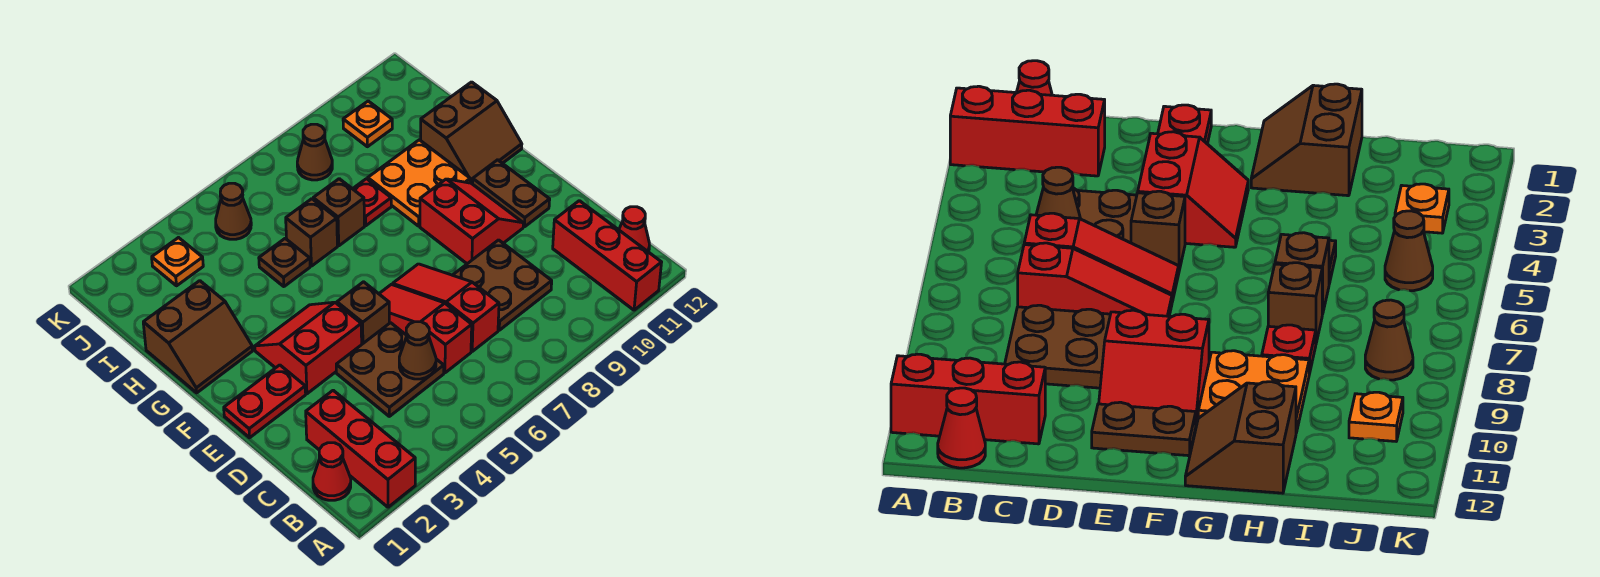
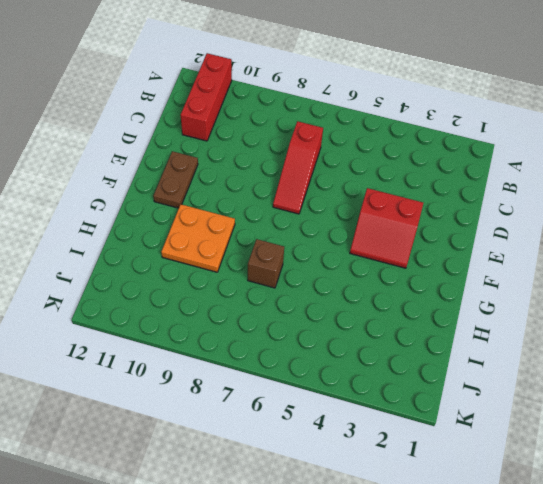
none -> red 1x3 brick [306,390,415,507]
none -> red 1x1 cone [313,443,351,500]
none -> red 1x1 cone [619,207,649,252]

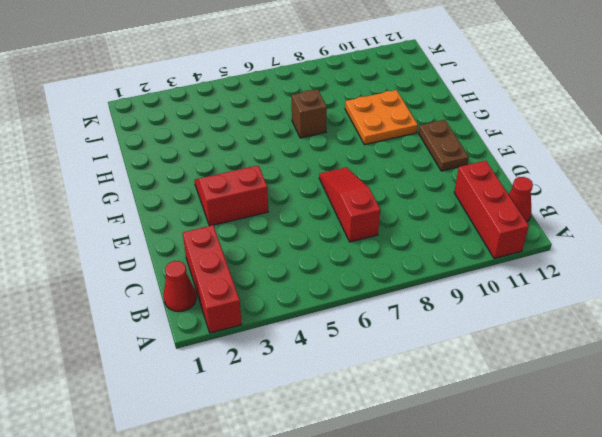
none -> brown 2x2 plate [336,323,444,416]
none -> red 1x3 slope [379,284,472,373]
none -> brown 2x2 plate [453,240,552,330]

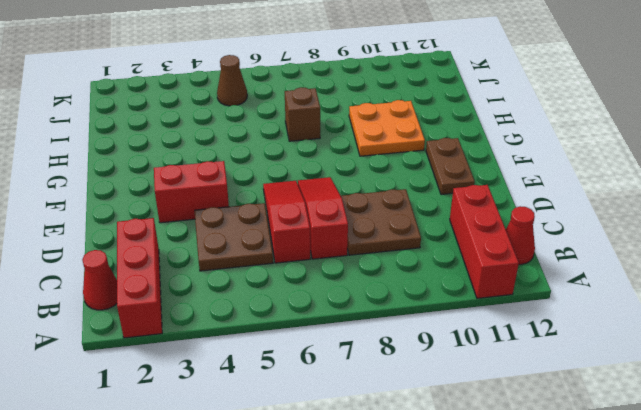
none -> red 1x2 plate [224,365,306,438]
none -> brown 1x1 brick [337,282,389,344]
none -> red 2x2 slope [420,179,523,264]

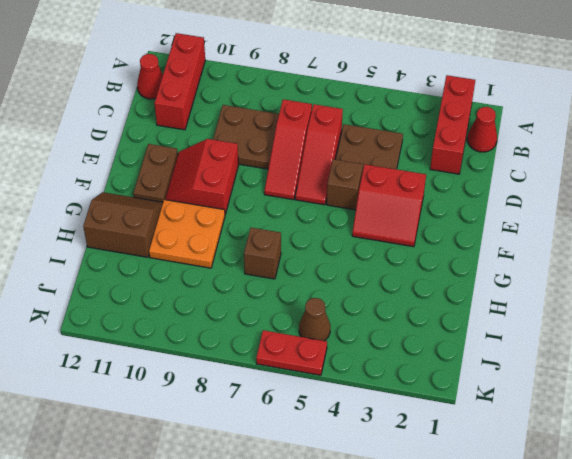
red 1x2 plate [256,330,327,375] -> red 1x2 plate moved to [224,365,306,438]
none -> brown 2x2 slope [143,281,253,393]
none -> brown 1x1 plate [259,239,310,287]
none -> brown 1x1 brick [286,199,337,266]

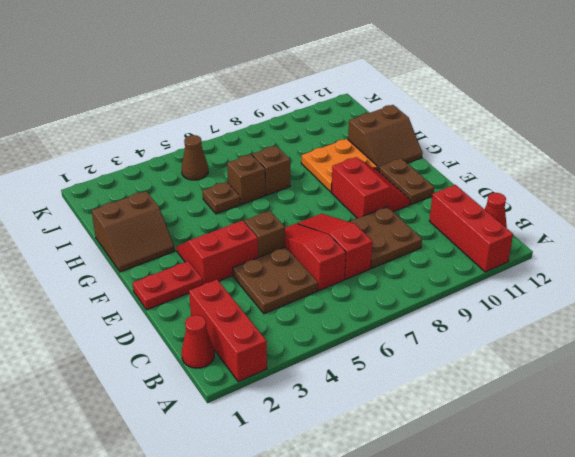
none -> red 1x1 plate [353,179,391,226]
none -> orange 1x1 plate [152,238,203,286]
none -> brown 1x1 cone [297,124,332,180]

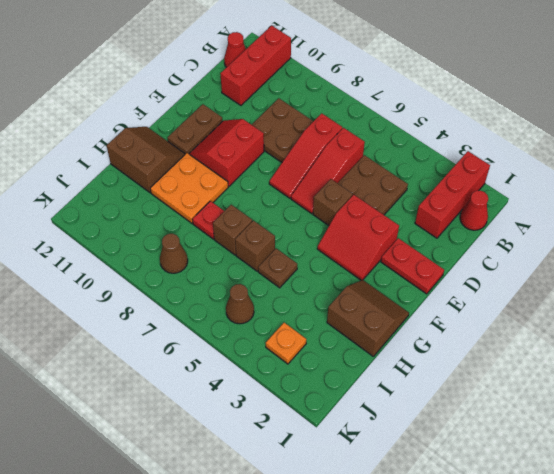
none -> orange 1x1 plate [343,101,392,147]
none -> brown 1x1 cone [399,322,436,379]

